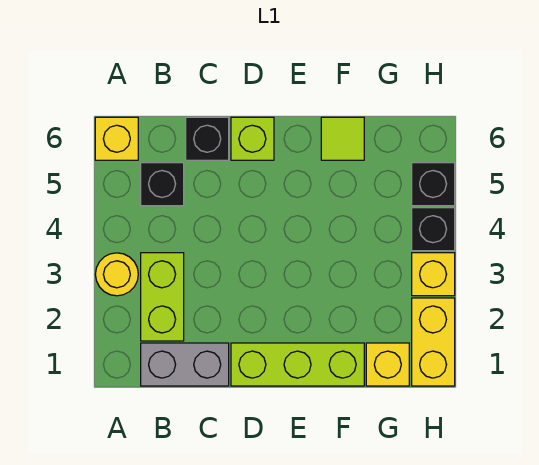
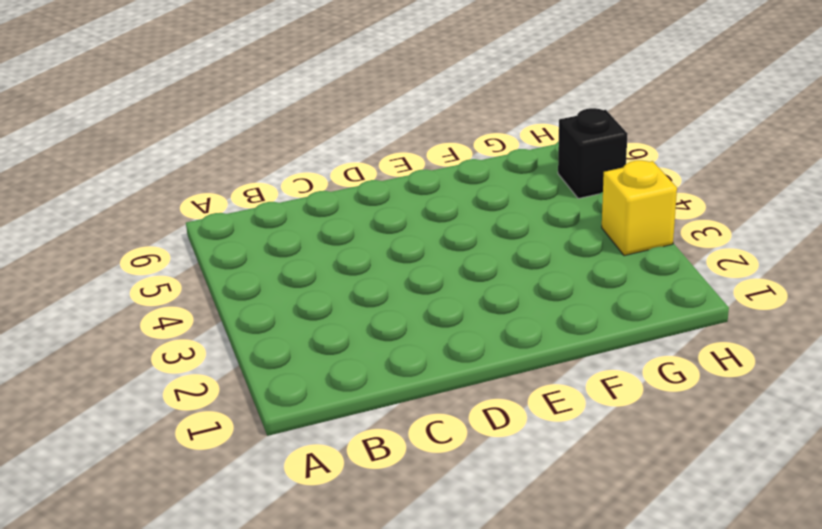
none -> yellow 1x1 round brick [95,253,138,296]
none -> yellow 1x1 brick [95,117,138,160]
none -> grey 1x2 brick [141,343,229,386]

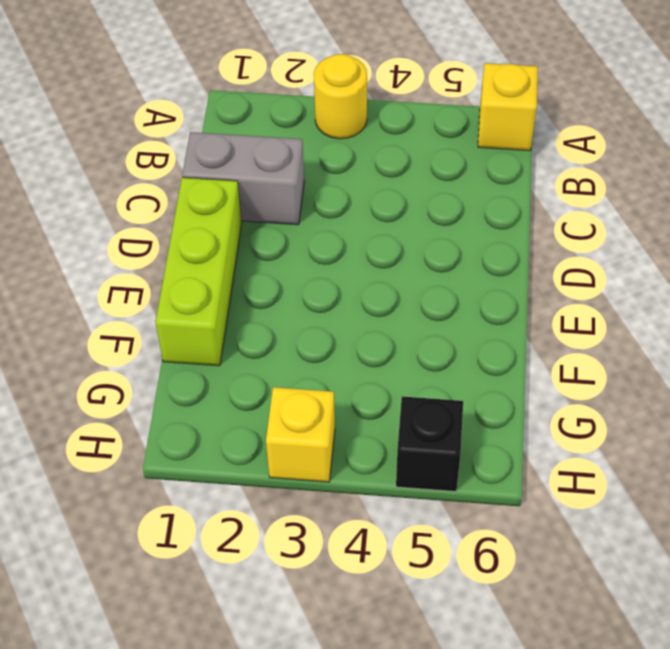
grey 1x2 brick [182,132,304,225] -> grey 1x2 brick turned to [141,343,229,386]
none -> lime 1x2 brick [141,253,184,341]
none -> black 1x1 brick [141,163,184,206]
none -> black 1x1 brick [186,117,229,160]

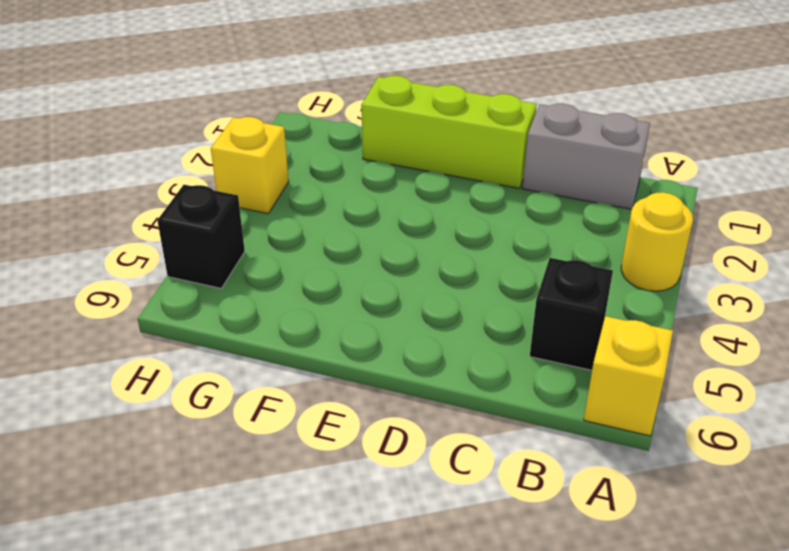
none -> lime 1x2 brick [141,253,184,341]
none -> black 1x1 brick [186,117,229,160]
none -> lime 1x1 brick [231,117,274,160]

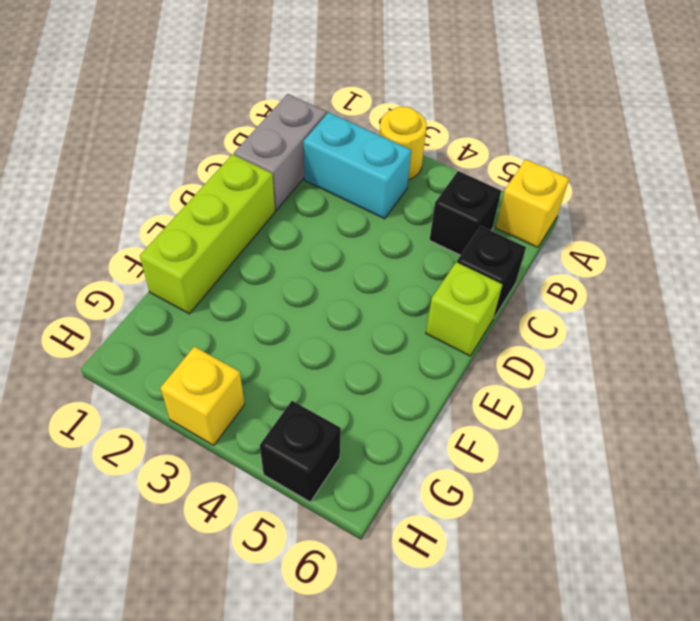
cyan 1x2 brick [303,112,411,219] -> lime 1x2 brick [141,253,184,341]
none -> lime 1x1 tile [321,117,364,160]
none -> yellow 1x1 brick [366,343,409,386]
none -> yellow 1x2 brick [412,298,455,386]

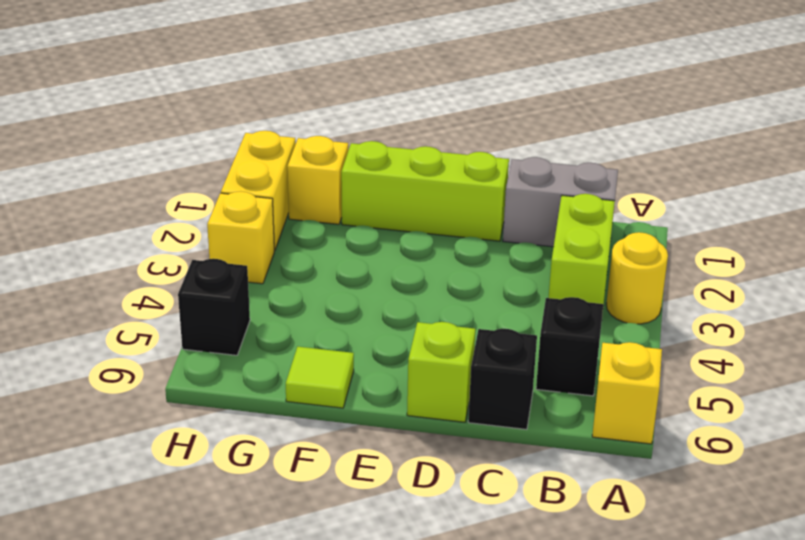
none -> black 1x1 brick [412,208,455,251]

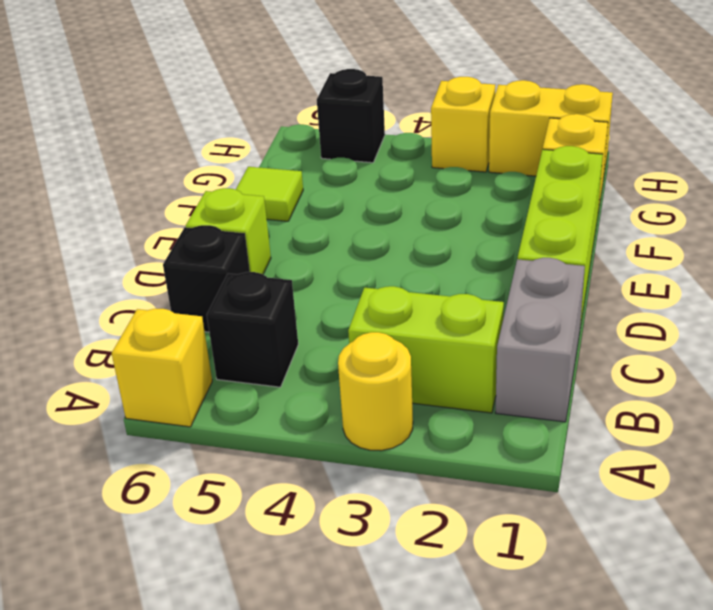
none -> black 1x1 brick [412,208,455,251]

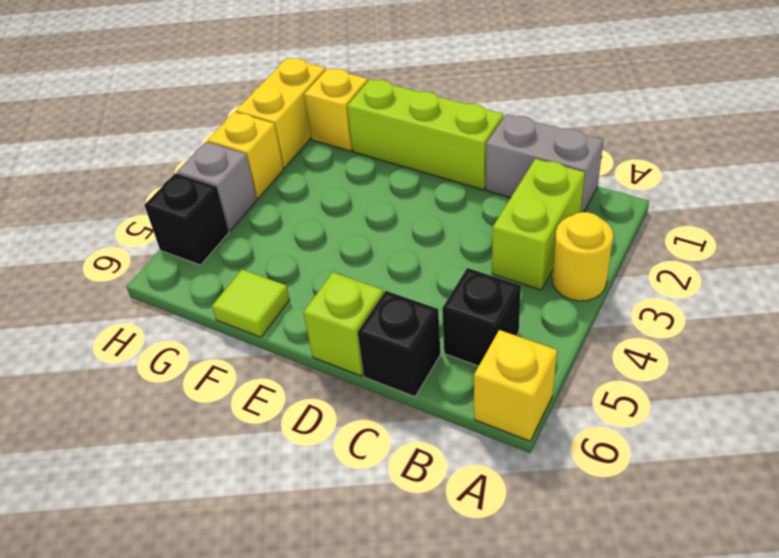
grey 1x1 brick [177,142,257,231] -> black 1x1 brick [412,208,455,251]

